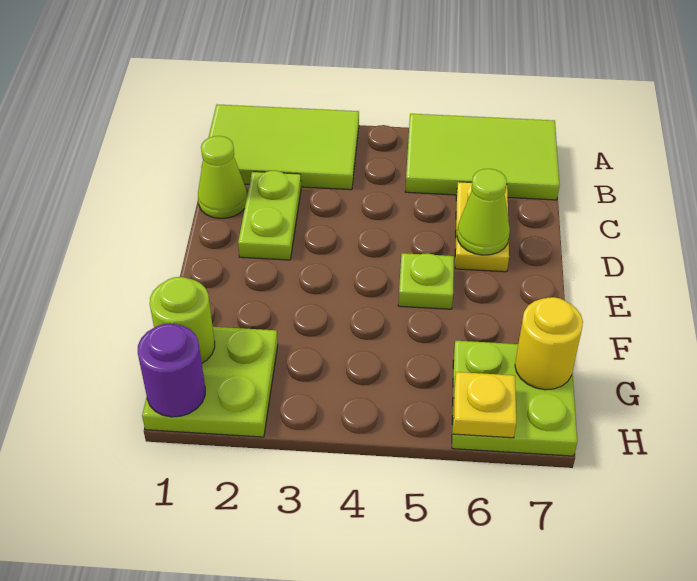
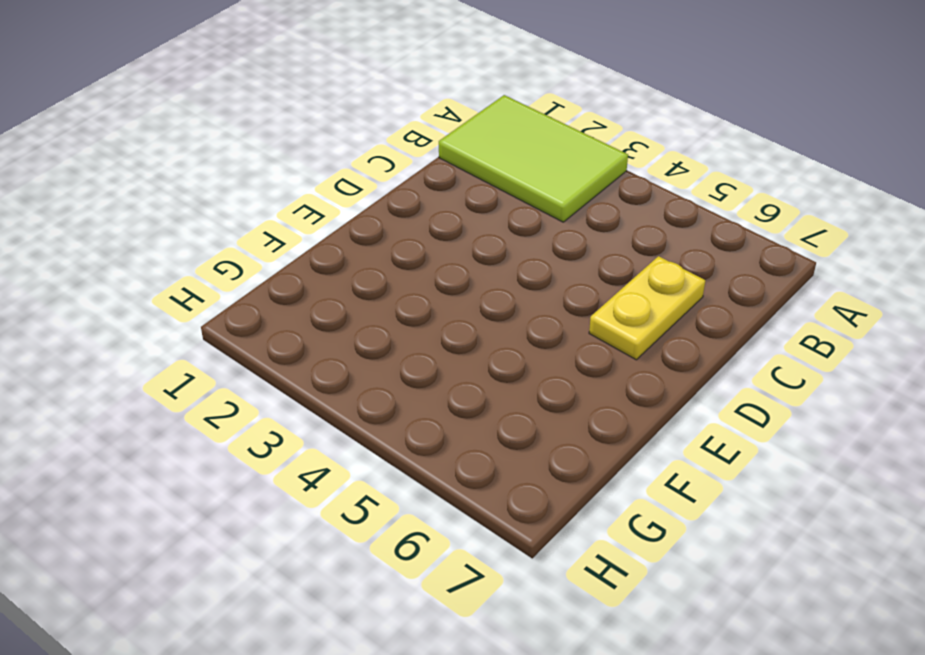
none -> lime 2x3 tile [405,114,559,200]
none -> lime 1x1 cone [198,136,247,218]
none -> lime 1x2 plate [238,171,301,260]

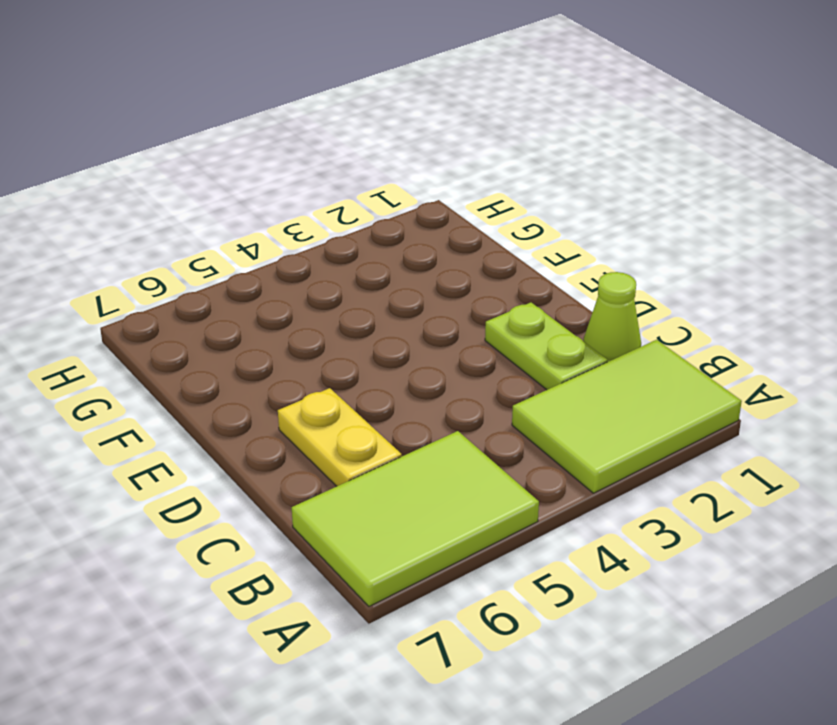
none -> lime 1x1 plate [398,253,454,309]
none -> lime 2x2 plate [142,327,278,437]
none -> lime 2x2 plate [452,341,577,456]

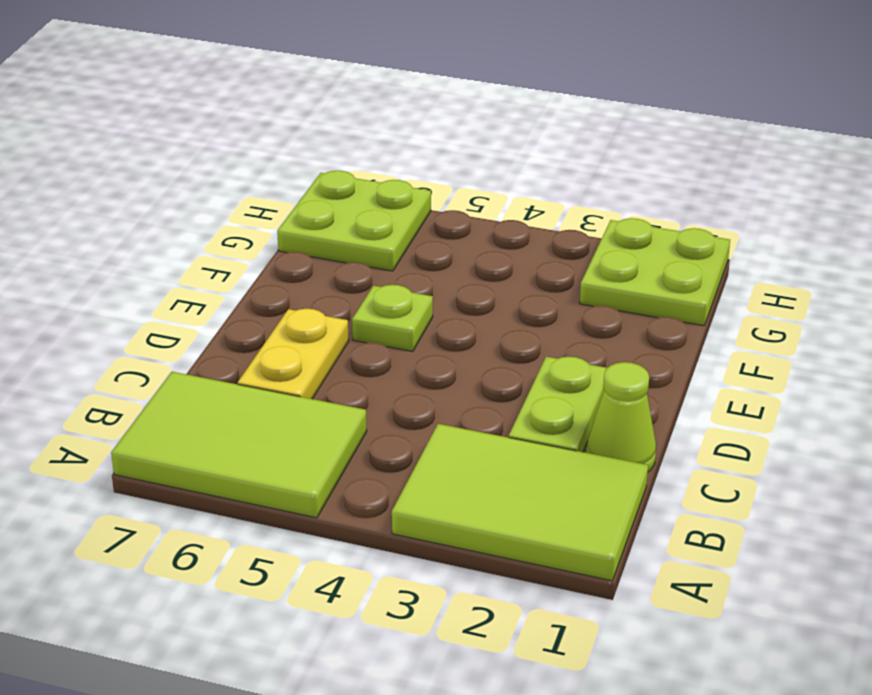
none -> lime 1x1 cone [457,169,510,255]
none -> lime 1x1 round brick [150,277,215,363]
none -> yellow 1x1 round brick [515,297,583,390]

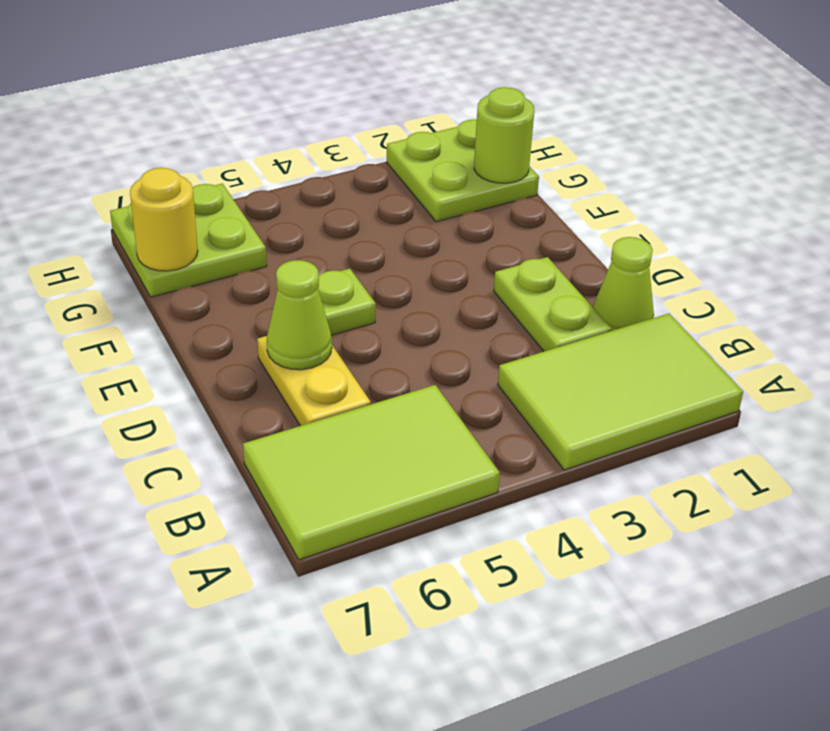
none -> purple 1x1 round brick [138,323,205,417]
none -> yellow 1x1 plate [454,372,516,438]

